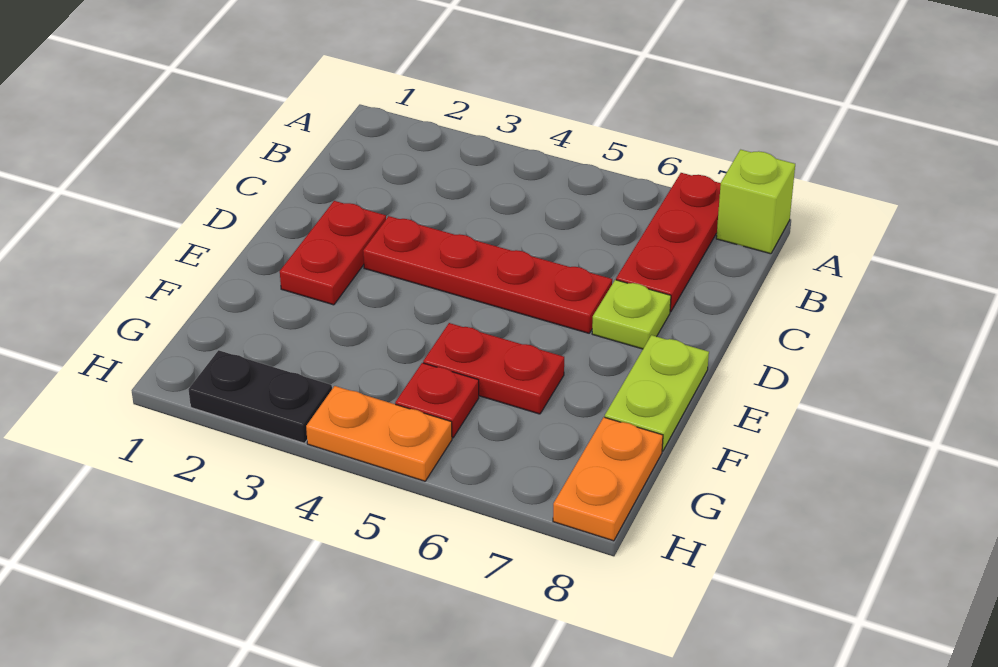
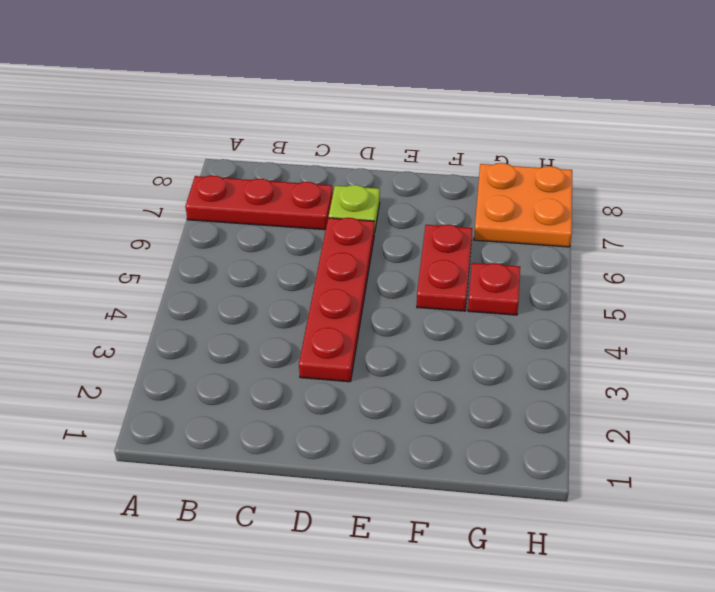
orange 2x2 plate [474,163,572,247] -> orange 1x2 plate [553,417,663,541]
none -> lime 1x1 brick [716,150,795,254]
none -> red 1x2 plate [280,201,386,305]

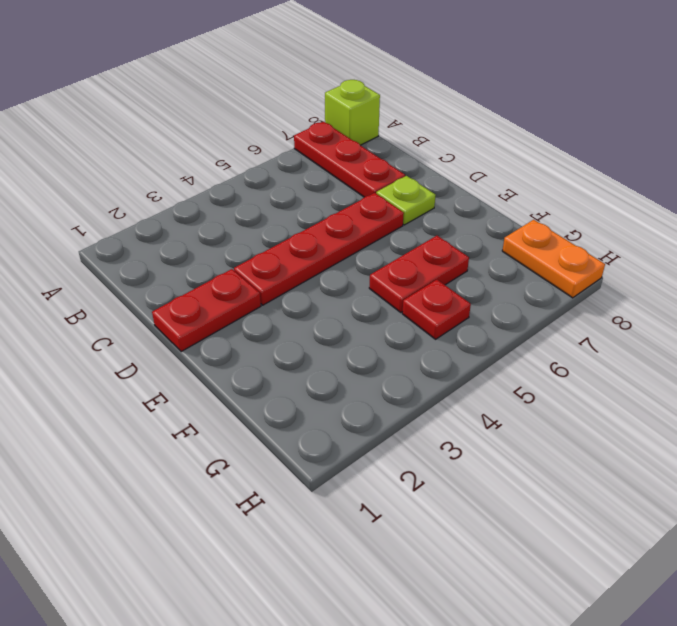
red 1x2 plate [152,269,261,352] -> red 1x2 plate turned to [280,201,386,305]
none -> lime 1x2 plate [605,335,709,451]
none -> black 1x2 plate [188,350,332,443]

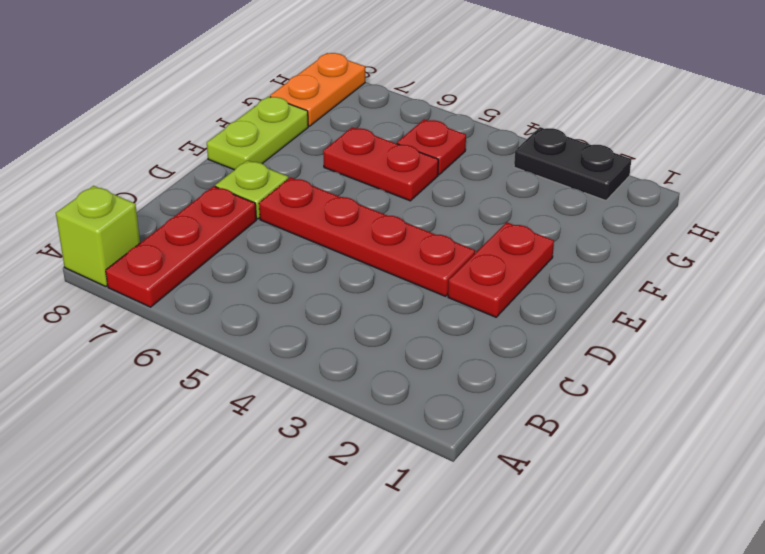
none -> orange 1x2 plate [306,386,452,481]

